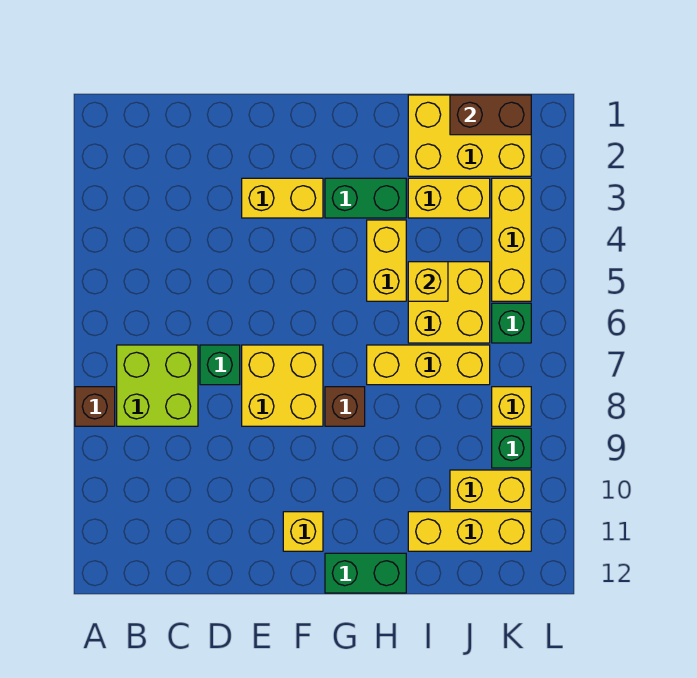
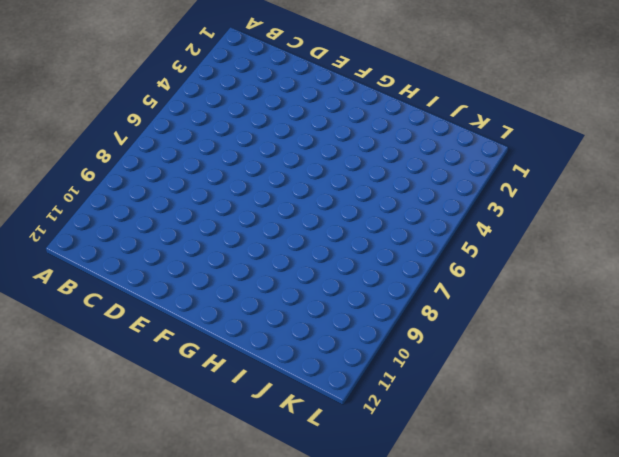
none -> brown 1x1 brick [75,387,115,426]
none -> lime 2x2 brick [117,345,198,426]
none -> green 1x1 brick [200,345,240,385]

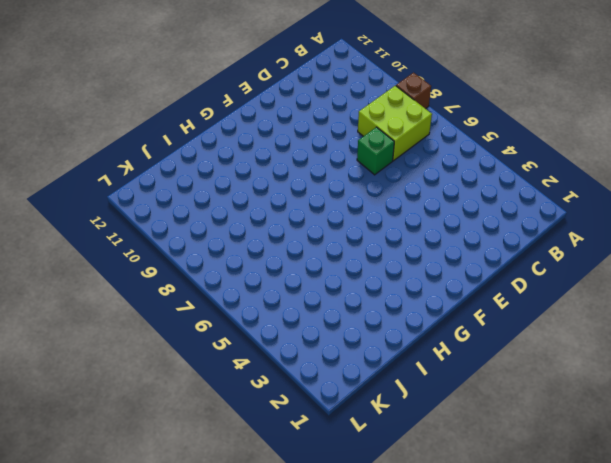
none -> yellow 1x2 brick [242,178,323,218]
none -> yellow 2x2 brick [242,345,323,426]
none -> yellow 1x1 brick [283,512,323,551]

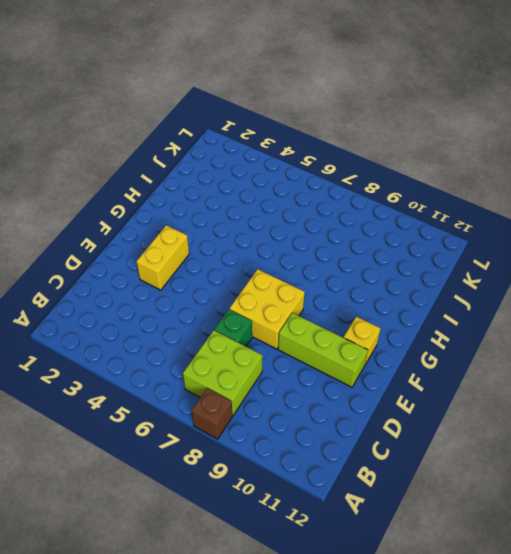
lime 1x3 brick [278,313,368,387] -> none
none -> green 1x2 brick [325,178,406,218]
none -> brown 1x1 brick [325,387,365,426]
none -> green 1x2 brick [325,553,406,593]

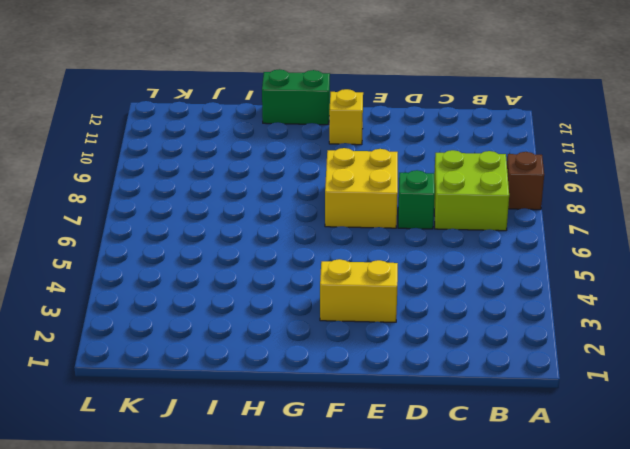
none -> green 1x2 brick [325,178,406,218]
none -> brown 1x1 brick [325,387,365,426]
none -> yellow 1x2 brick [367,220,406,301]

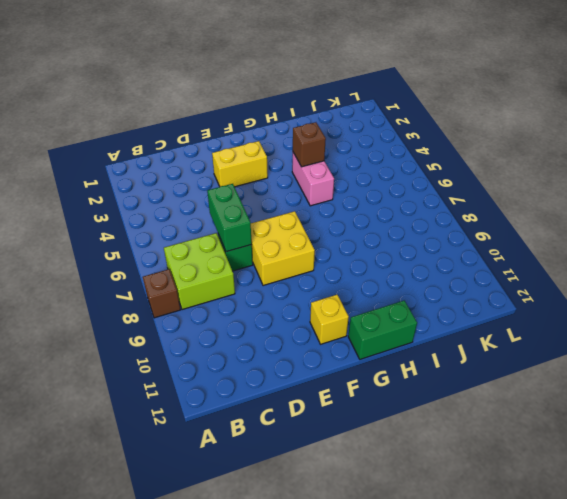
green 1x2 brick [207,184,252,252] -> green 1x2 brick turned to [325,178,406,218]
pink 1x2 brick [292,153,334,206] -> yellow 1x2 brick [367,220,406,301]
brown 1x1 brick [293,122,326,167] -> brown 1x1 brick moved to [325,387,365,426]
none -> yellow 1x3 brick [367,345,490,385]
none -> yellow 2x3 brick [408,95,531,176]
none -> yellow 1x2 brick [408,178,490,218]

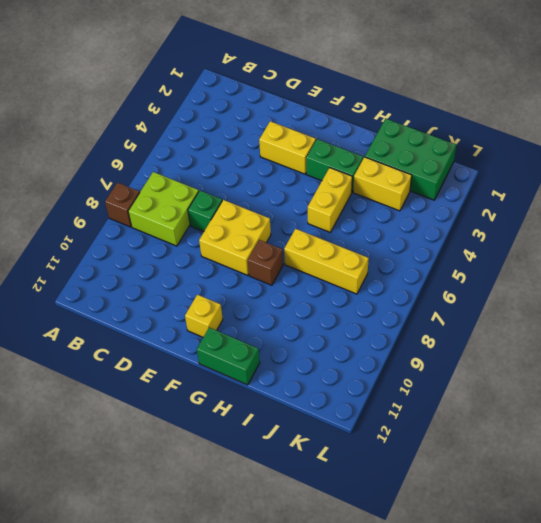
green 2x3 brick [365,118,456,200] -> yellow 2x3 brick [408,95,531,176]
none -> yellow 2x2 brick [408,262,490,343]
none -> yellow 1x3 brick [408,512,531,551]
none -> yellow 1x2 brick [450,470,531,510]

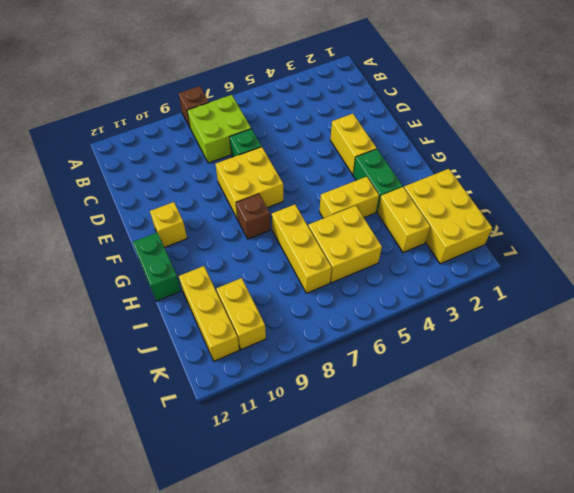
none -> yellow 1x3 brick [492,178,531,301]
none -> green 1x1 brick [492,303,531,343]
none -> yellow 1x1 brick [492,387,531,426]

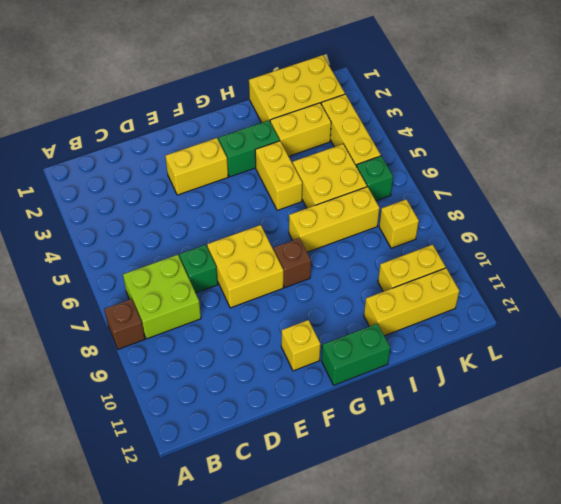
none -> green 1x1 brick [492,428,531,468]
none -> yellow 1x1 brick [408,262,448,301]
none -> brown 1x2 brick [450,95,531,135]

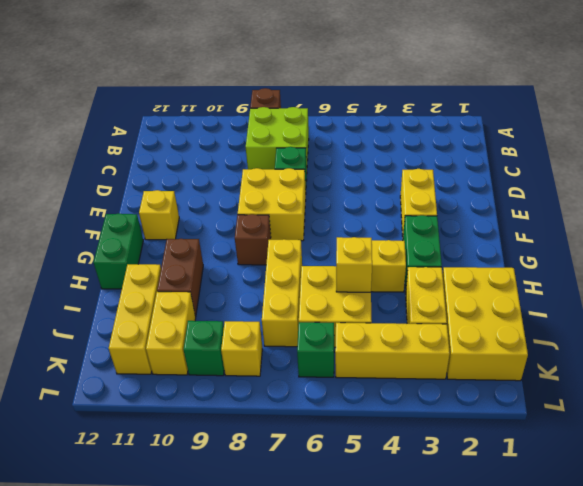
brown 1x2 brick [157,239,203,316] -> brown 1x2 brick moved to [450,95,531,135]

